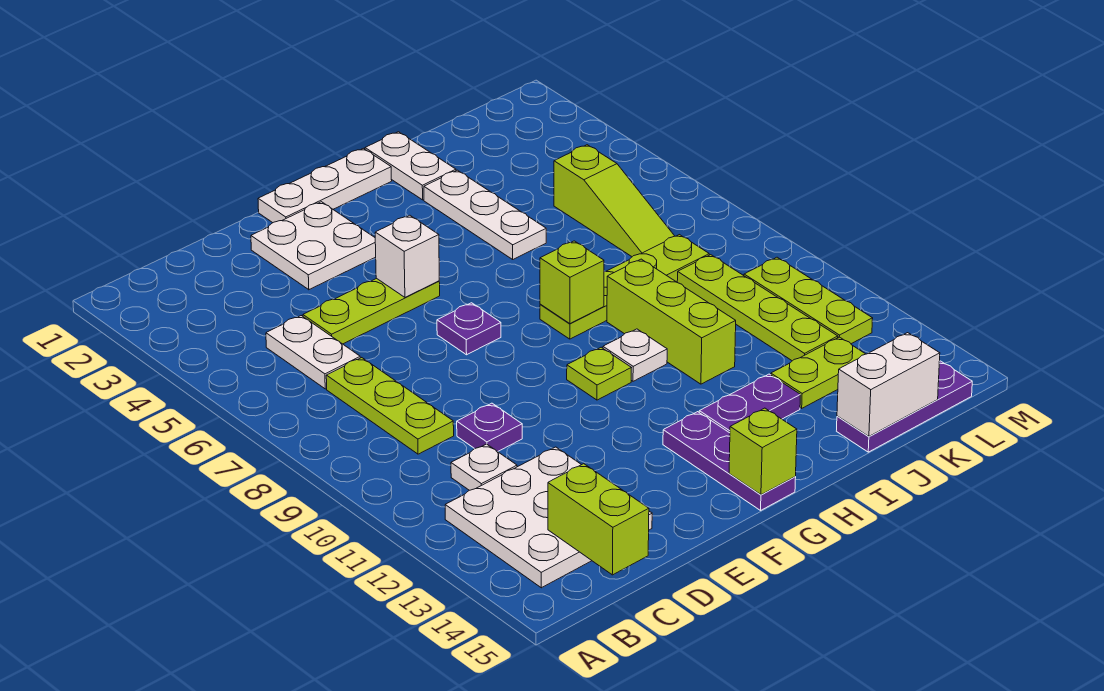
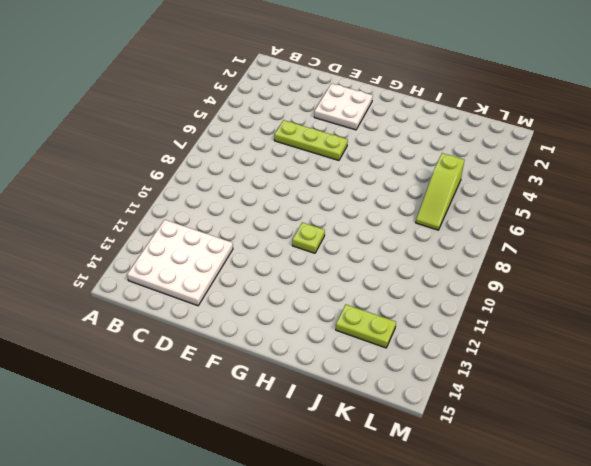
none -> white 1x2 plate [266,316,360,389]
none -> lime 1x3 plate [326,358,454,454]
none -> white 1x1 plate [451,444,517,490]

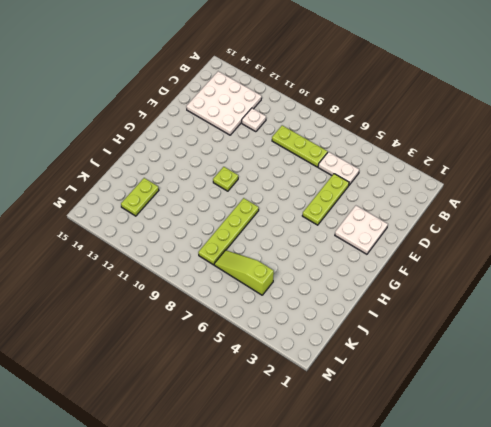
none -> purple 1x1 plate [457,403,522,452]
none -> white 1x3 plate [258,148,392,223]
none -> purple 1x1 plate [437,303,501,355]

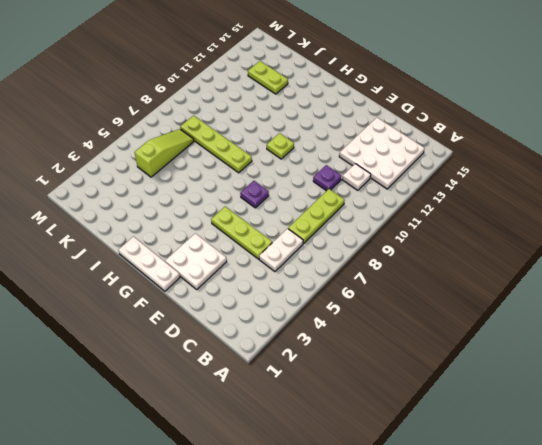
none -> purple 1x3 plate [663,412,796,510]
none -> white 1x1 plate [603,329,667,381]
none -> purple 1x2 plate [699,374,800,433]

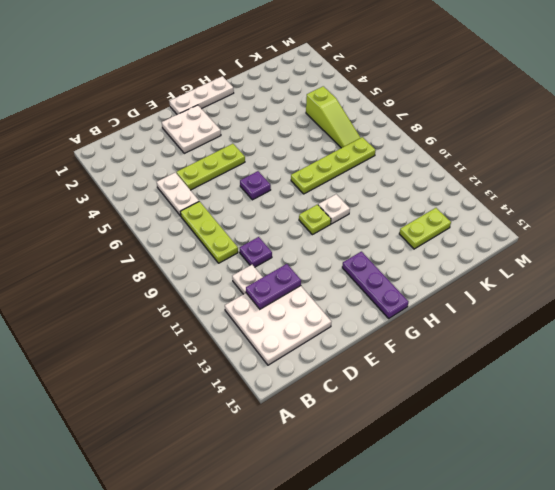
purple 1x2 plate [246,264,301,309] -> purple 1x2 plate moved to [699,374,800,433]
none -> white 1x2 plate [365,132,456,200]
none -> white 1x3 plate [424,170,546,259]
none -> lime 1x3 brick [607,259,736,384]

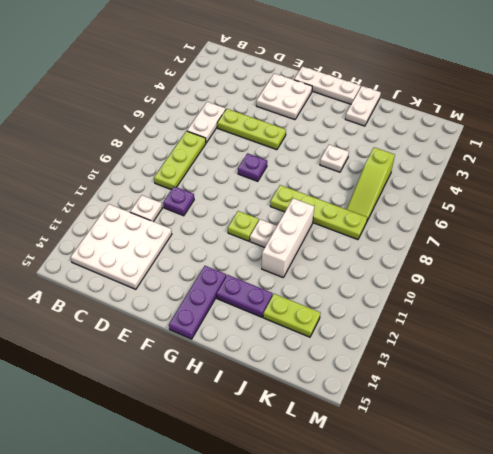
white 1x1 plate [320,145,349,172] -> white 1x3 plate [424,170,546,259]
white 1x3 brick [262,198,314,278] -> lime 1x3 brick [607,259,736,384]
none -> purple 1x3 plate [837,361,972,452]
none -> lime 1x4 plate [677,255,838,361]
none -> lime 1x3 plate [744,257,873,344]

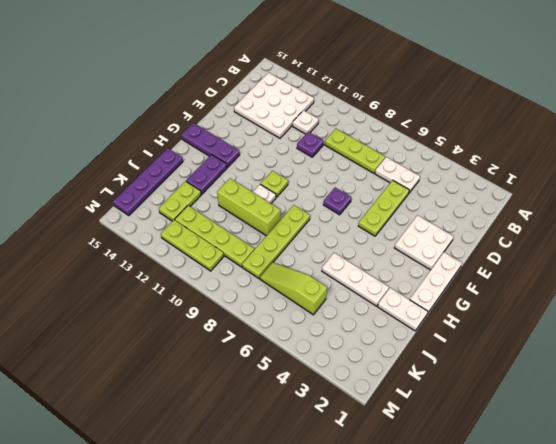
purple 1x4 plate [113,148,183,216] -> purple 1x3 plate [837,361,972,452]
none -> lime 1x2 brick [548,464,649,575]
none -> white 1x1 brick [375,215,439,297]
none -> lime 1x1 brick [729,408,797,495]

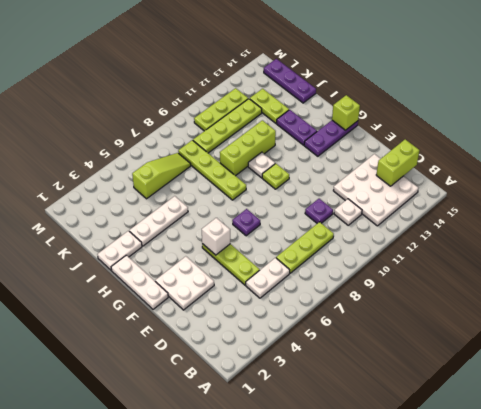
none -> lime 1x1 brick [540,241,604,324]
none -> white 1x2 brick [837,333,940,436]

